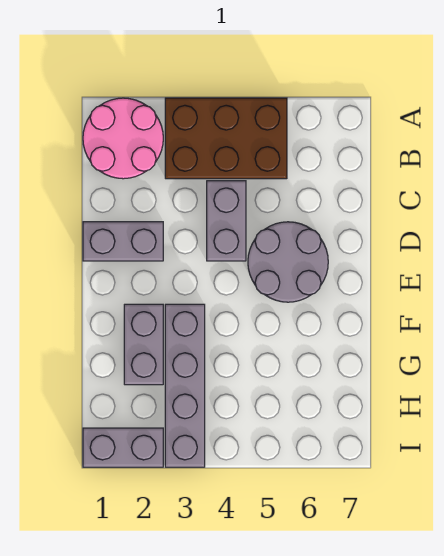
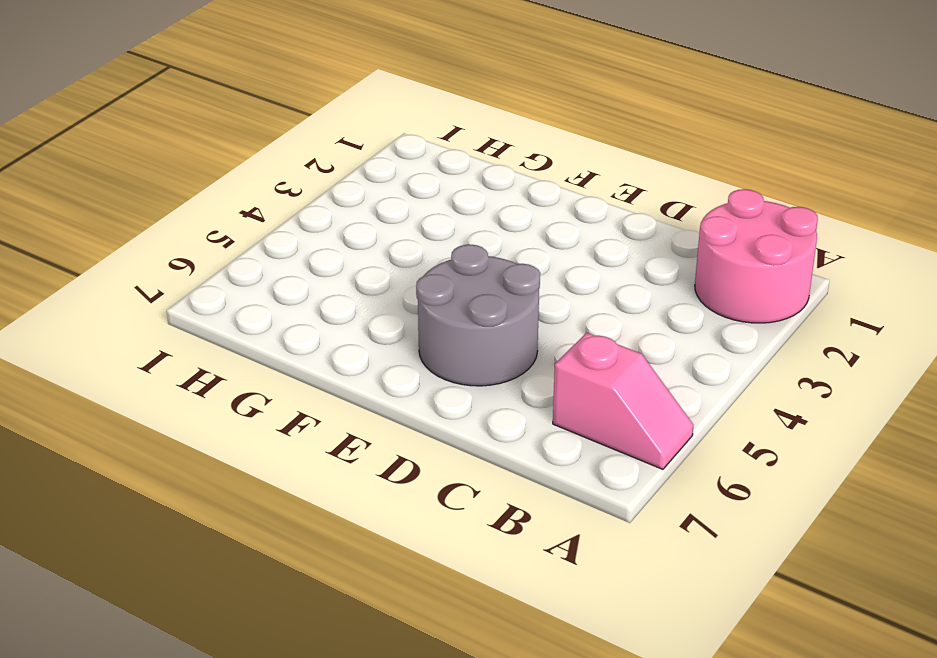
pink 1x2 slope [553,333,693,469] -> none
none -> brown 2x3 brick [165,98,287,179]
none -> grey 1x2 brick [207,181,246,261]

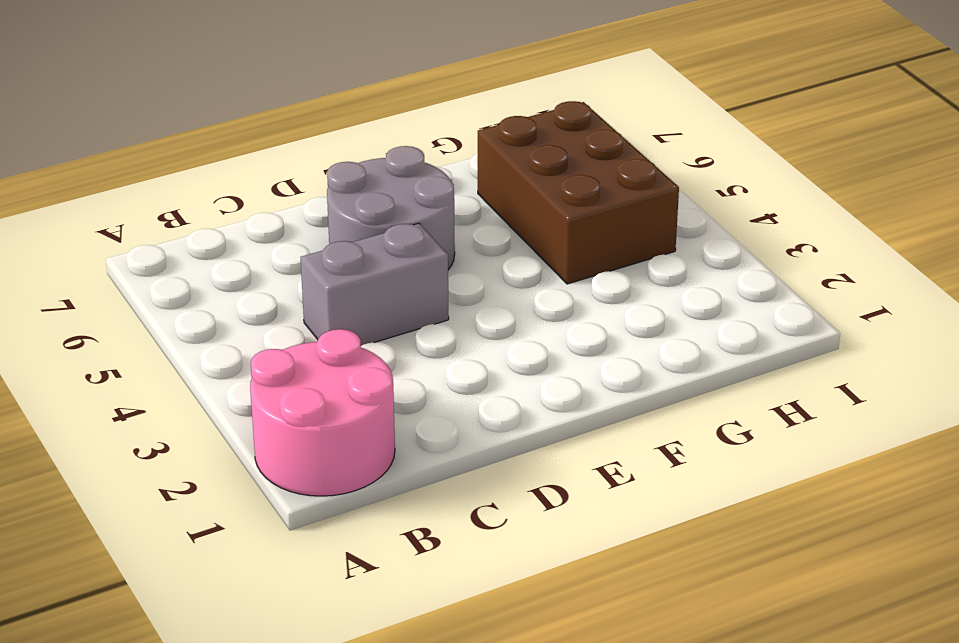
brown 2x3 brick [478,101,679,284] -> brown 2x3 brick moved to [165,98,287,179]
none -> grey 1x2 brick [83,222,163,261]
none -> grey 1x2 brick [124,304,163,385]

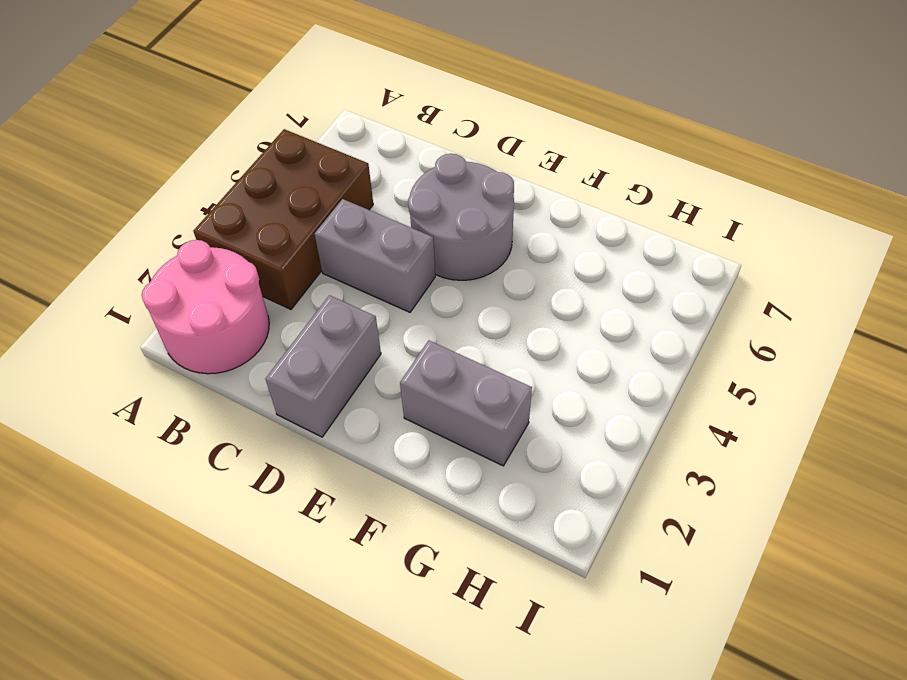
none -> grey 1x4 brick [165,304,205,467]
none -> grey 1x2 brick [83,428,163,467]

